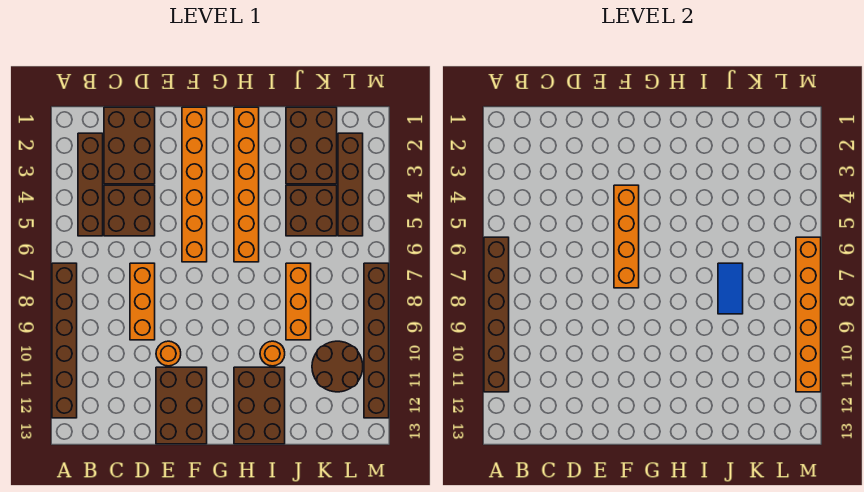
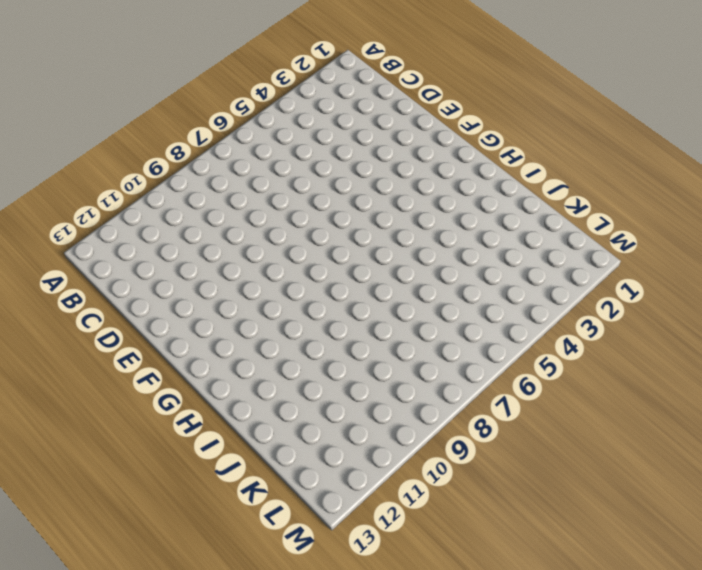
none -> brown 1x6 brick [52,263,77,418]
none -> brown 1x4 brick [78,133,103,236]
none -> brown 2x3 brick [104,107,155,184]

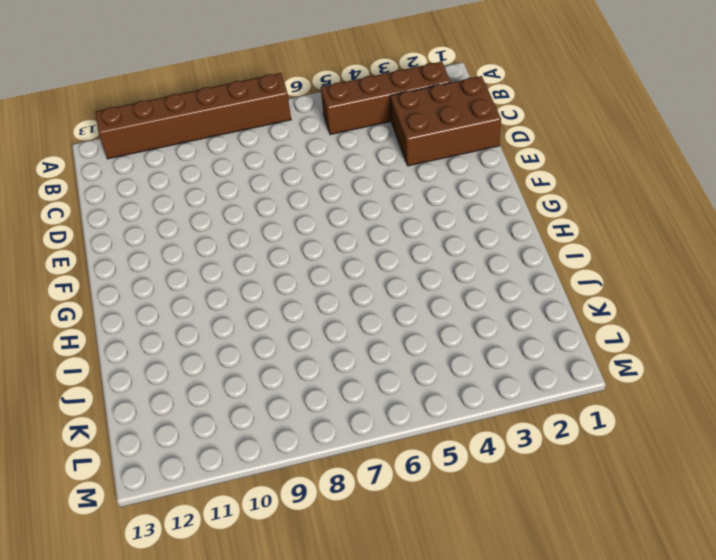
none -> brown 2x2 brick [104,185,155,236]
none -> orange 1x3 brick [130,263,155,340]
none -> orange 1x1 round brick [156,341,181,366]

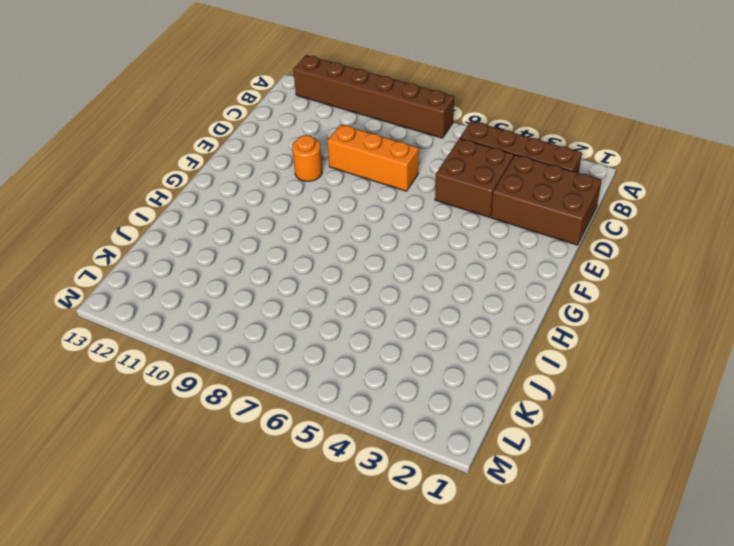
none -> brown 2x3 brick [156,367,207,444]
none -> orange 1x6 brick [182,107,207,262]
none -> orange 1x6 brick [234,107,259,262]

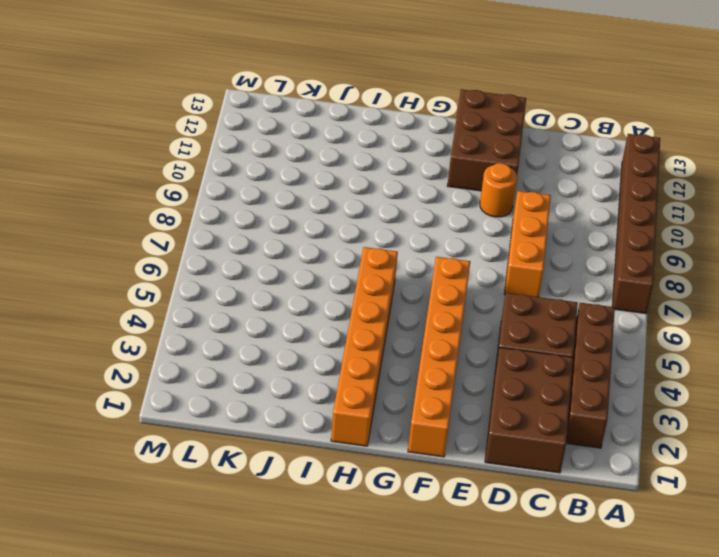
none -> brown 2x3 brick [234,367,285,444]
none -> orange 1x1 round brick [260,341,285,366]
none -> brown 2x3 brick [286,107,337,184]

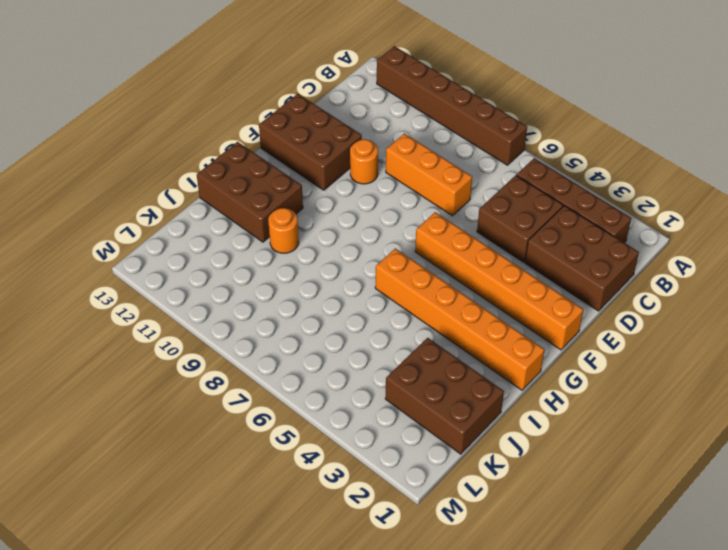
none -> brown 2x2 brick [286,185,337,236]
none -> orange 1x3 brick [286,263,311,340]
none -> brown 2x2 round brick [312,341,363,392]

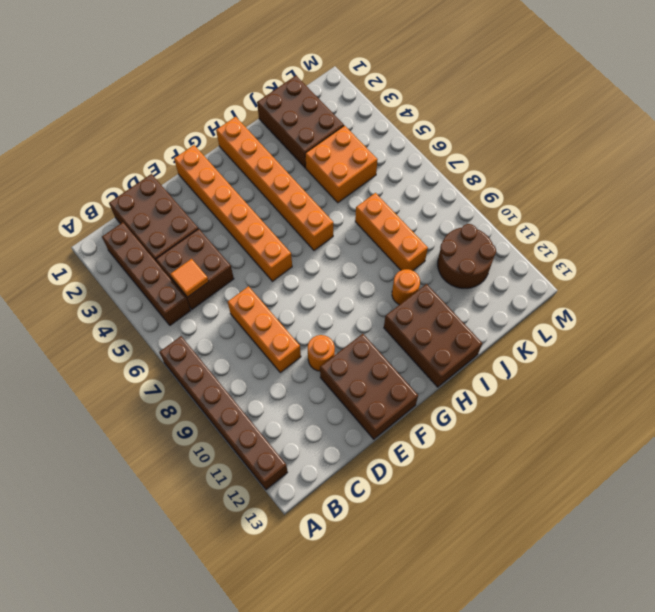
orange 1x1 tile [170,259,209,297] -> none
orange 2x2 brick [305,126,378,203] -> brown 2x2 brick [286,185,337,236]
none -> brown 1x4 brick [338,133,363,236]
none -> brown 1x6 brick [364,263,389,418]
none -> brown 1x6 brick [484,237,509,392]

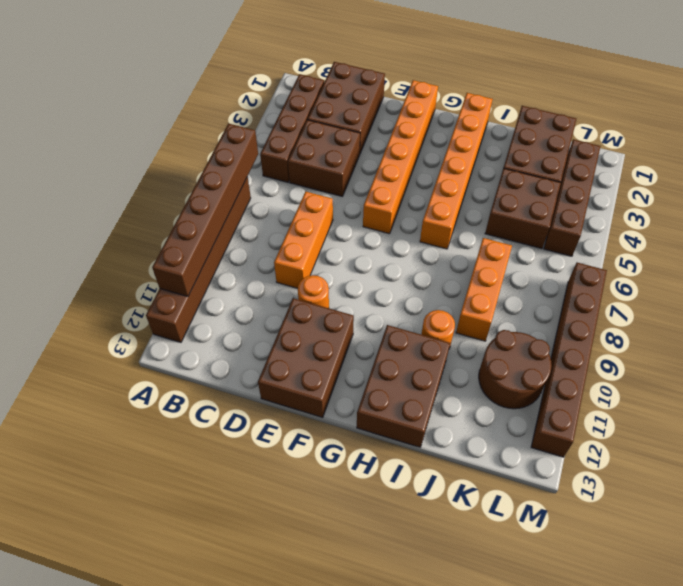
none -> orange 1x4 brick [614,185,639,288]
none -> blue 1x2 tile [718,263,743,314]
none -> orange 1x6 brick [796,237,821,392]

